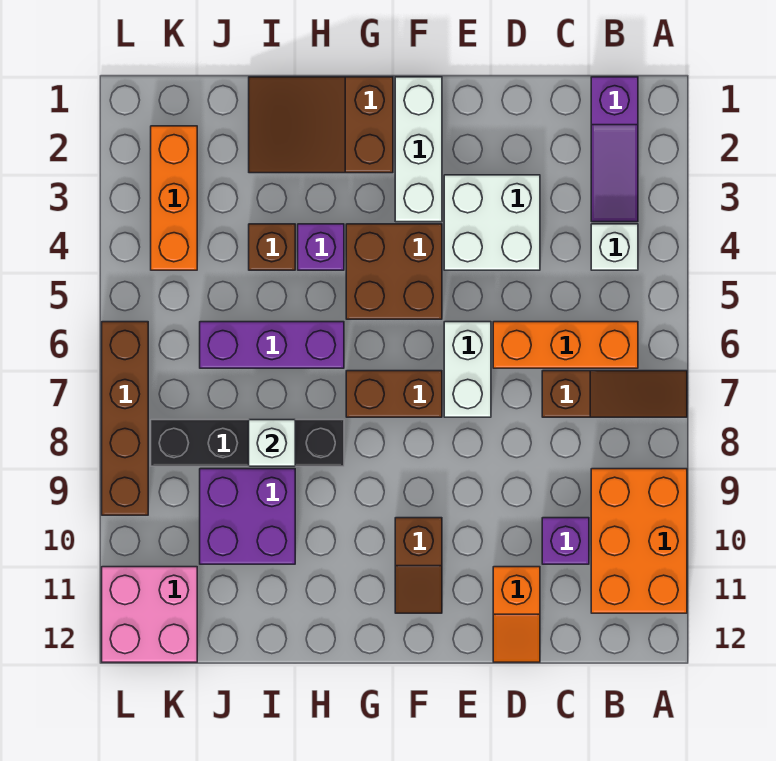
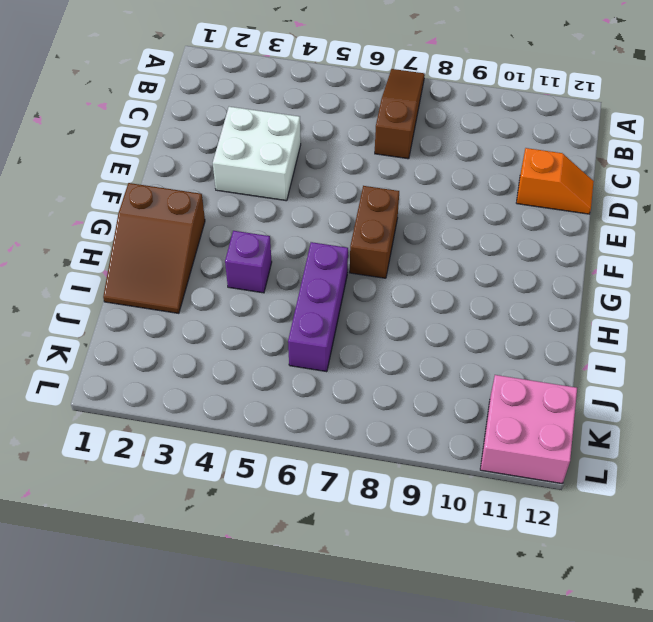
none -> orange 2x3 brick [591,469,687,613]
none -> purple 1x3 slope [591,77,638,222]
none -> white 1x1 brick [591,224,638,270]

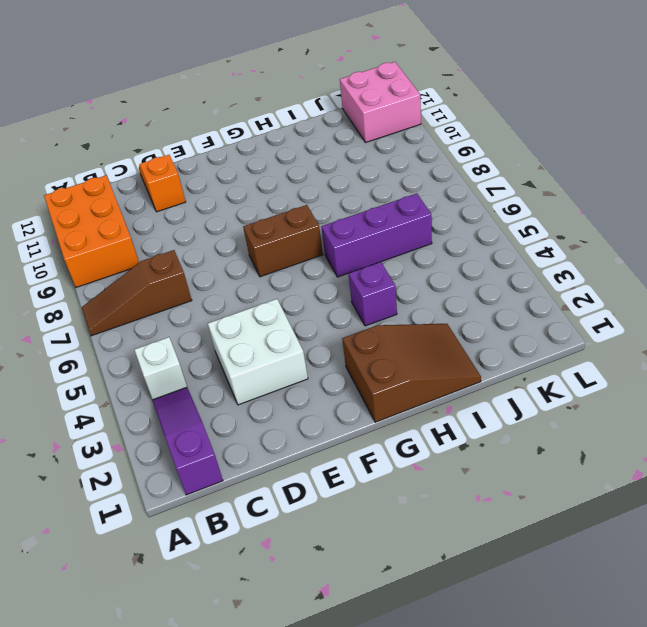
none -> orange 1x3 brick [493,322,638,368]
none -> purple 1x1 brick [542,518,589,564]
none -> white 1x2 brick [444,322,491,417]

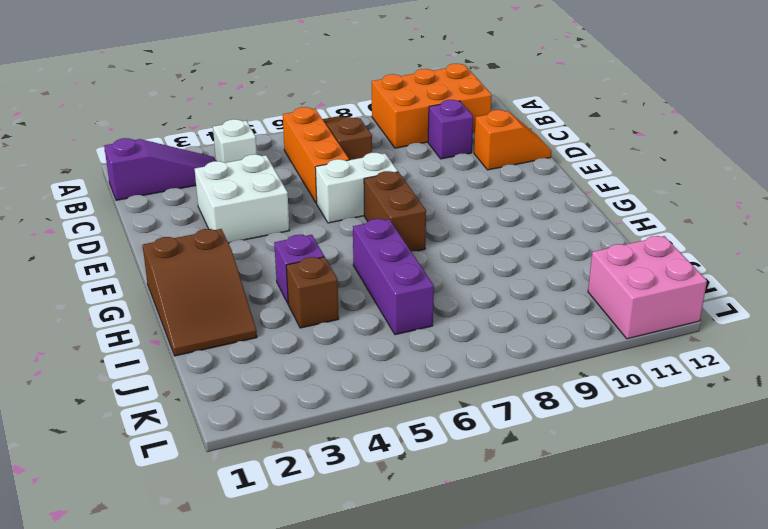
none -> white 1x3 brick [395,77,442,222]
none -> brown 2x2 brick [346,224,442,319]
none -> brown 1x2 slope [395,518,442,613]

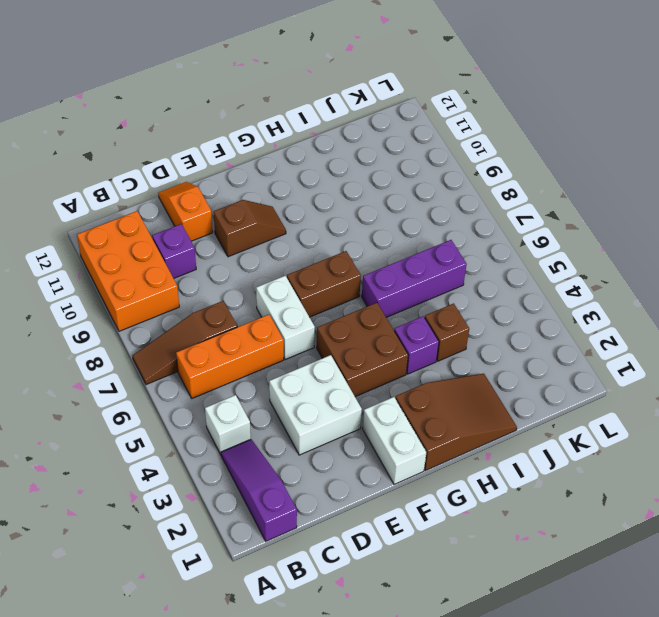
brown 1x2 slope [214,200,286,257] -> brown 1x2 slope turned to [395,518,442,613]
white 1x2 brick [363,397,427,484] -> white 1x3 brick [395,77,442,222]
none -> black 1x4 brick [151,420,344,466]
none -> purple 2x2 brick [200,469,295,564]
none -> orange 1x3 brick [151,126,197,270]

